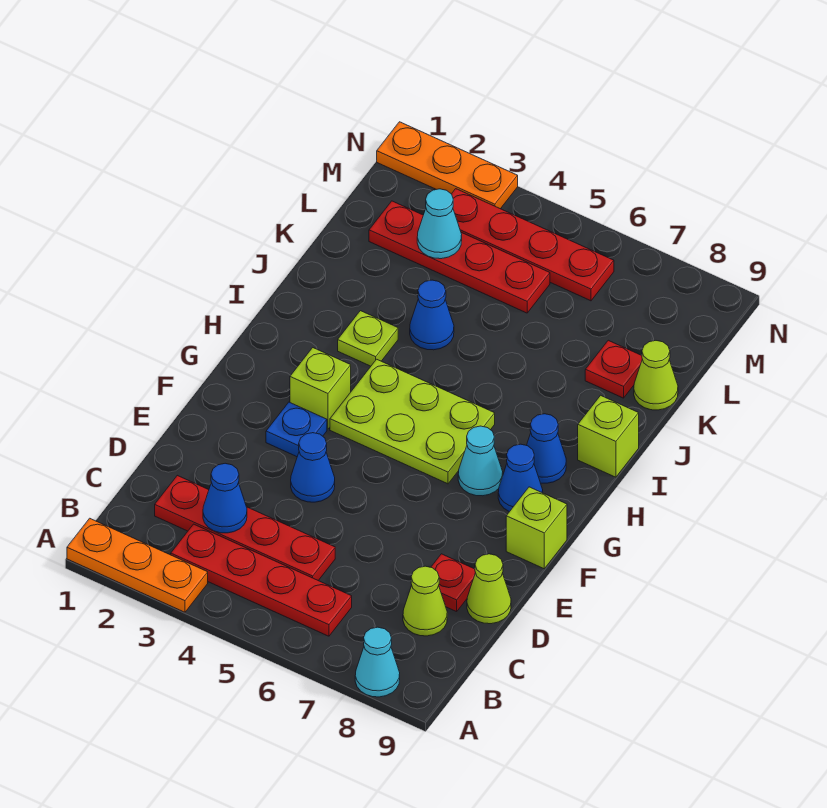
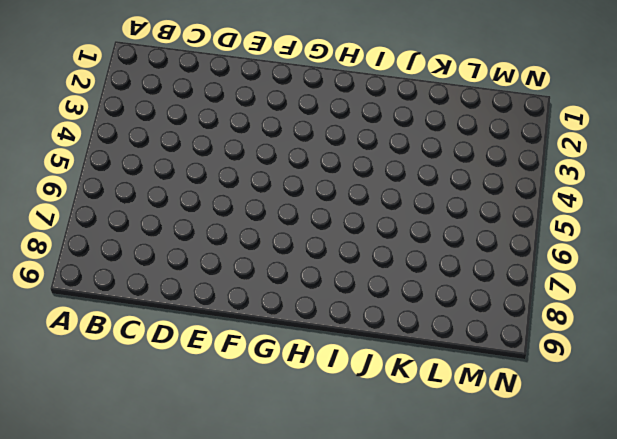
none -> orange 1x3 plate [67,518,208,612]
none -> cyan 1x1 cone [355,627,400,697]
none -> red 1x4 plate [171,524,352,636]

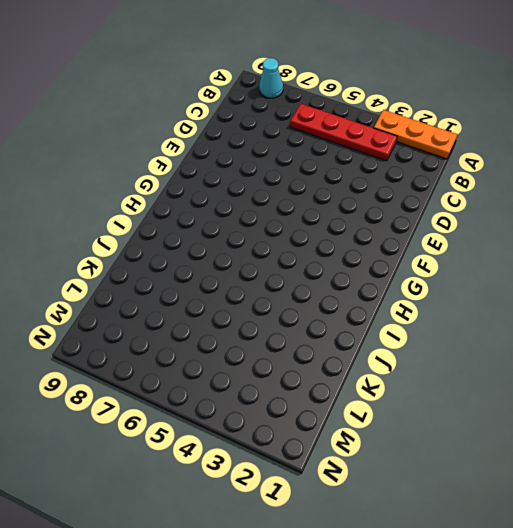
none -> red 1x4 plate [155,475,335,581]
none -> lime 1x1 cone [403,566,447,636]
none -> red 1x1 plate [431,554,476,612]

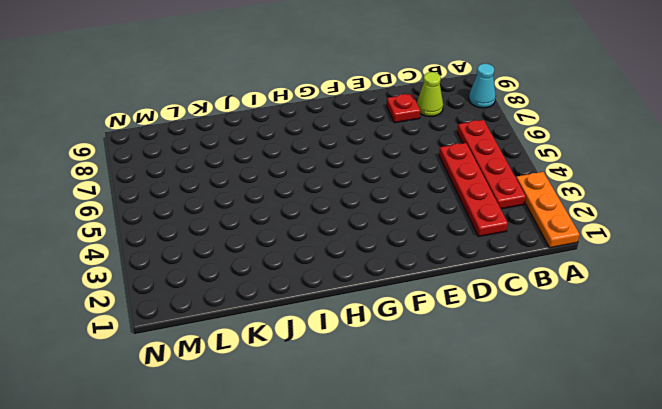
none -> lime 1x1 cone [467,554,511,624]
none -> blue 1x1 cone [291,433,335,502]
none -> blue 1x1 plate [266,402,327,457]

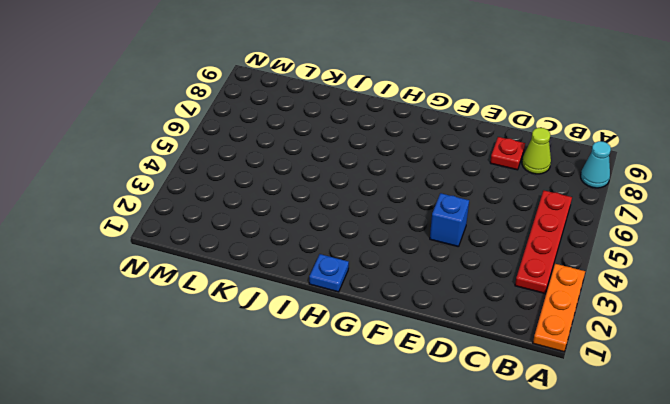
blue 1x1 brick [430,193,469,247] -> blue 1x1 cone [291,433,335,502]
blue 1x1 plate [309,254,349,292] -> blue 1x1 plate moved to [266,402,327,457]
none -> red 1x4 plate [155,475,335,581]
none -> lime 1x1 cone [467,554,511,624]
none -> lime 1x1 brick [506,487,567,569]

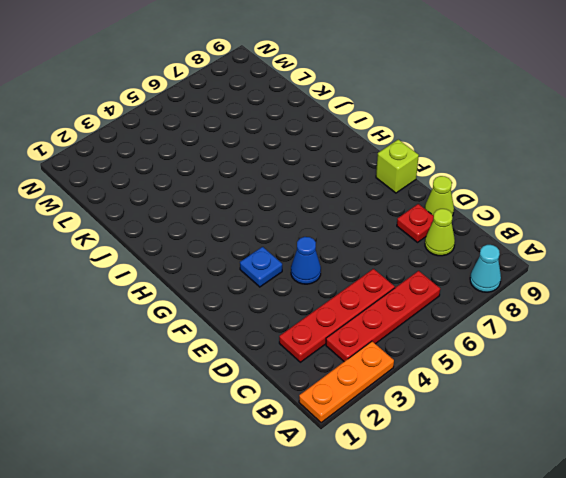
none -> lime 1x1 brick [290,348,351,429]
none -> lime 2x3 plate [330,359,495,484]
none -> cyan 1x1 cone [458,426,503,496]

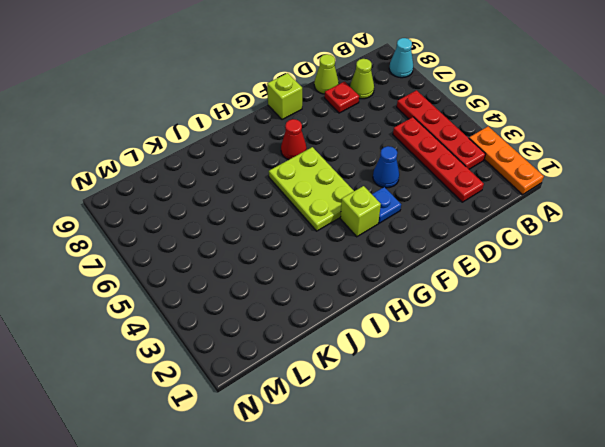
red 1x1 cone [281,119,306,159] -> cyan 1x1 cone [458,426,503,496]
none -> blue 1x1 cone [498,444,543,512]
none -> blue 1x1 cone [527,414,566,483]
none -> lime 1x1 plate [338,311,398,366]

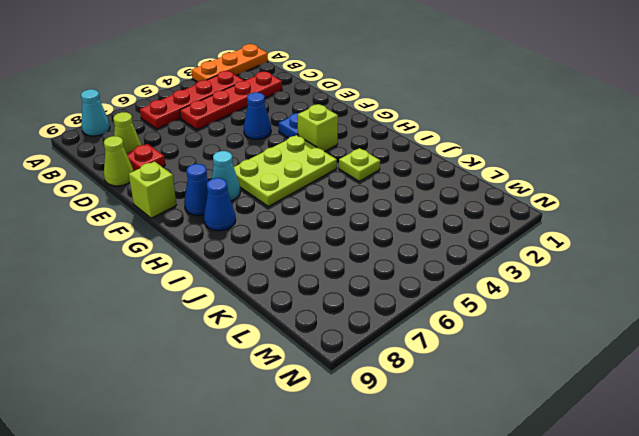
none -> lime 1x1 brick [578,395,639,477]
none -> blue 1x1 cone [410,280,454,350]
none -> red 1x1 plate [585,340,642,398]

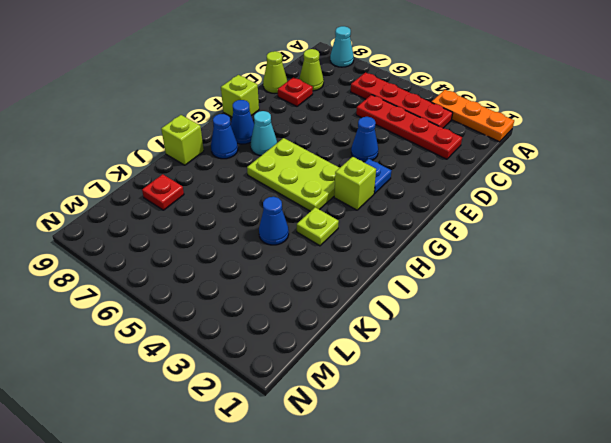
none -> lime 1x1 cone [634,341,678,410]
none -> red 1x4 plate [369,201,550,313]
none -> red 1x4 plate [452,189,614,301]

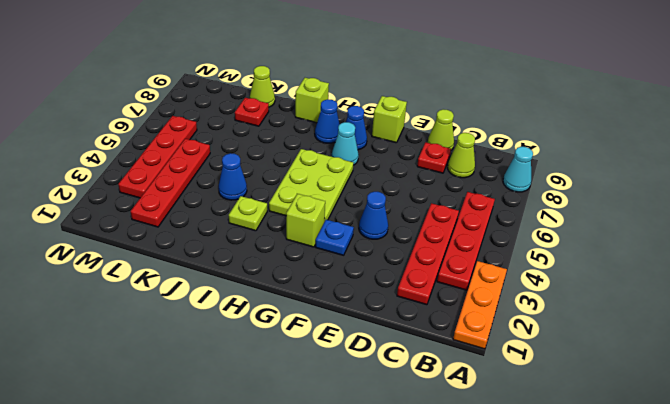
none -> orange 1x3 plate [377,122,518,209]
none -> blue 1x1 cone [203,463,247,533]
none -> cyan 1x1 cone [417,189,462,259]

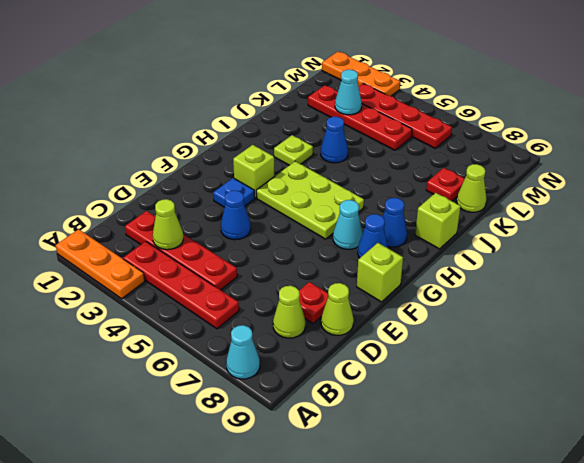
lime 1x1 cone [153,199,183,250] -> blue 1x1 cone [203,463,247,533]

